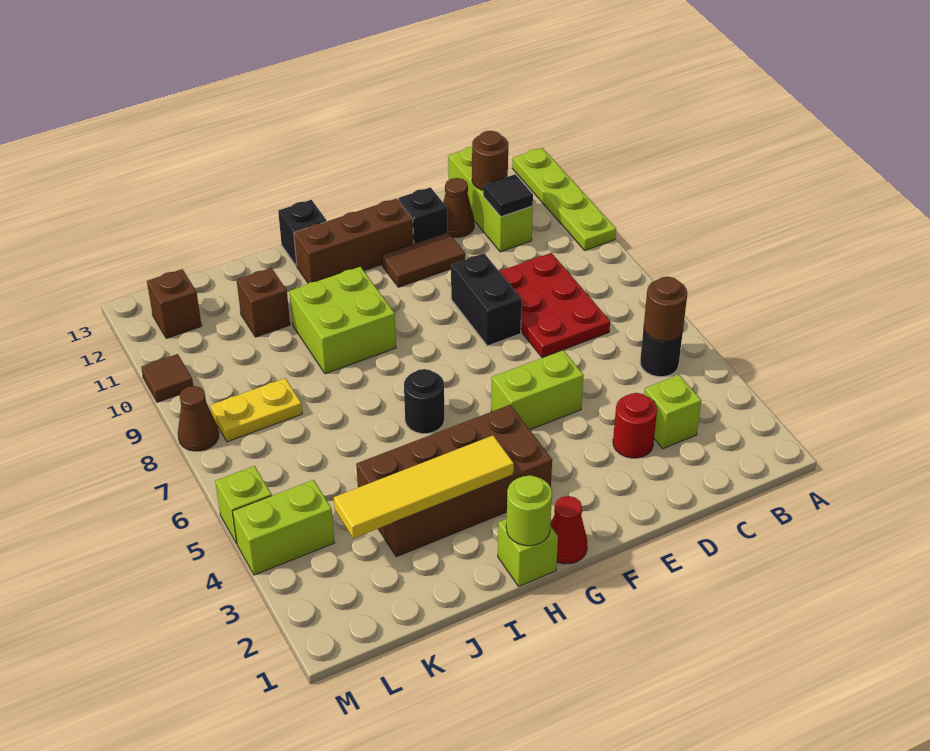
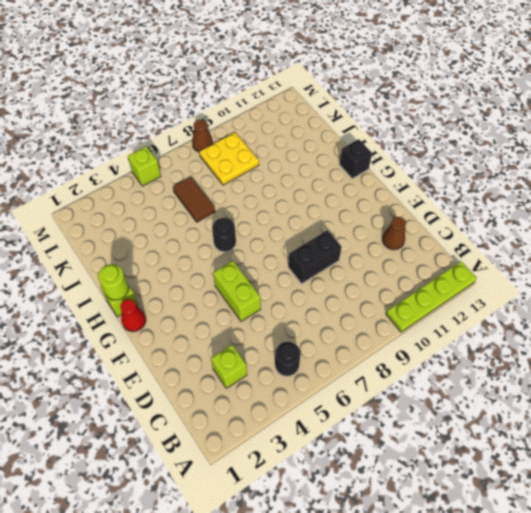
brown 1x2 tile [173,177,215,222] -> brown 1x2 tile moved to [382,232,465,287]
yellow 2x2 plate [199,132,259,185] -> yellow 1x2 plate [210,378,302,442]
none -> red 2x3 plate [499,253,610,358]
none -> lime 1x3 brick [448,147,533,252]
none -> red 1x1 round brick [613,393,657,458]
none -> black 1x1 brick [398,187,447,244]

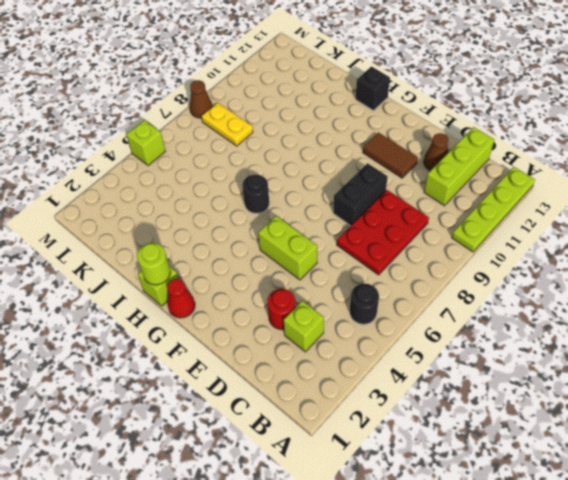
none -> black 1x1 brick [398,187,447,244]
none -> brown 1x3 brick [294,199,414,283]
none -> brown 2x4 brick [356,405,552,557]
none -> lime 2x2 brick [289,267,396,374]

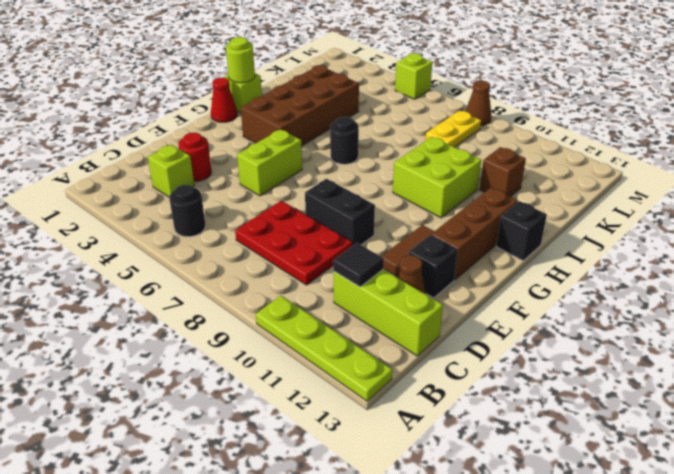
none -> lime 1x2 brick [233,480,334,575]
none -> brown 1x1 brick [147,269,202,338]
none -> brown 1x1 tile [141,354,193,402]
none -> brown 1x1 round brick [644,277,687,341]

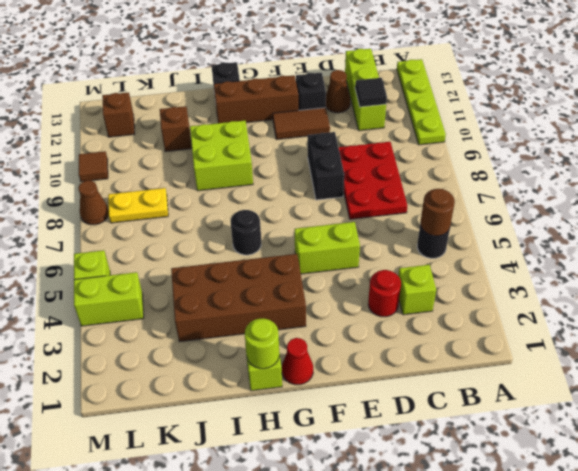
none -> brown 1x1 round brick [472,131,508,190]
none -> yellow 1x4 tile [334,436,514,538]

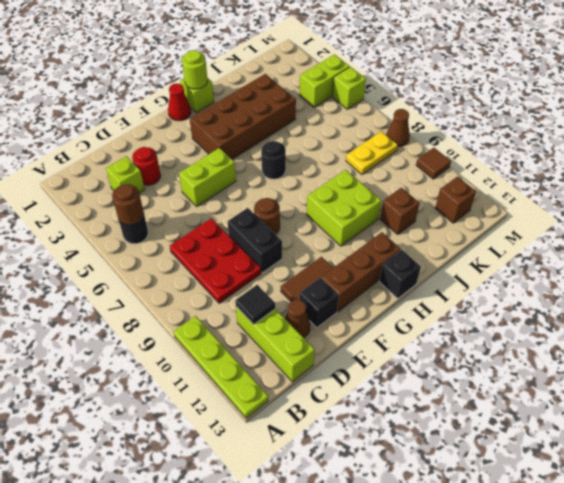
brown 1x1 round brick [254,198,280,234] -> brown 1x1 round brick moved to [472,131,508,190]
none -> yellow 1x4 tile [334,436,514,538]

